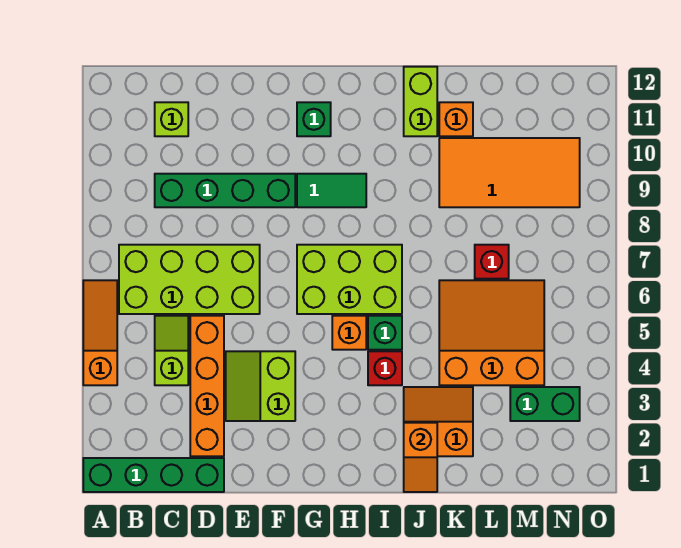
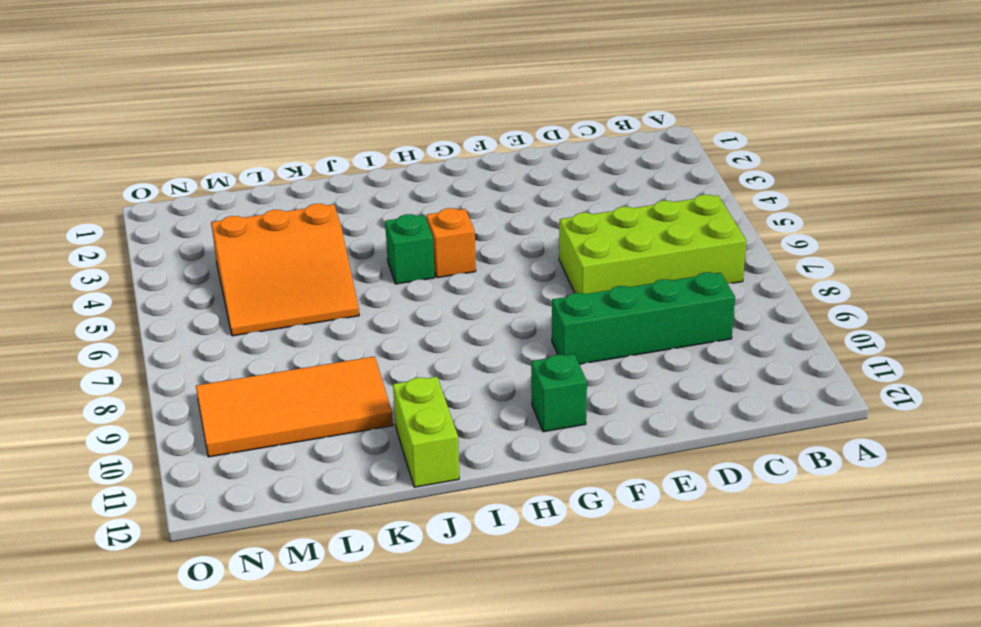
none -> green 1x4 brick [83,458,224,492]
none -> orange 1x3 slope [83,280,117,385]
none -> lime 1x2 slope [155,316,188,385]

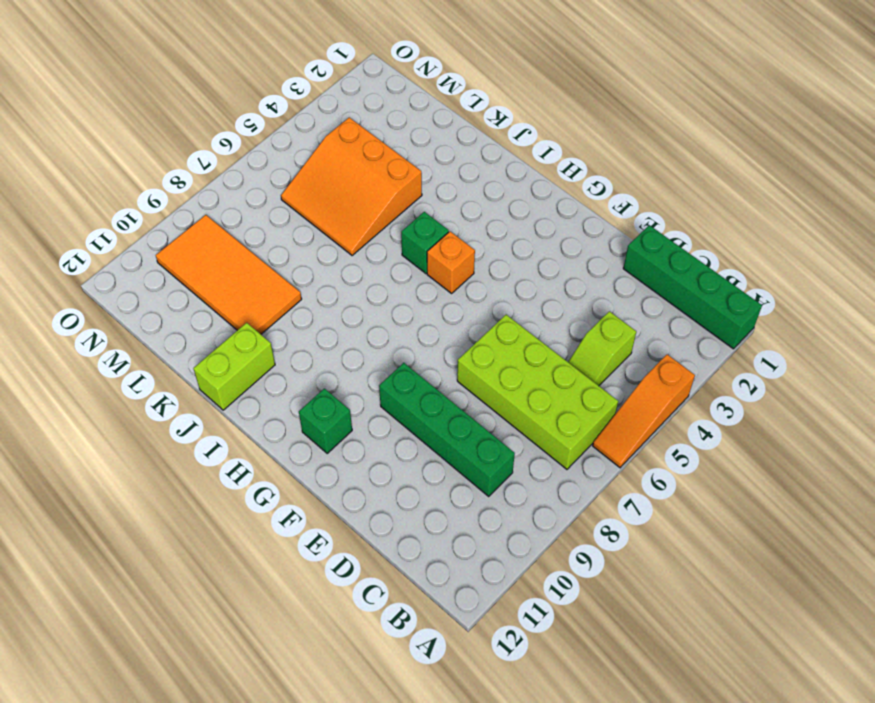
none -> lime 1x1 brick [155,102,188,136]
none -> orange 1x4 brick [190,316,224,456]
none -> lime 2x2 slope [226,351,295,421]

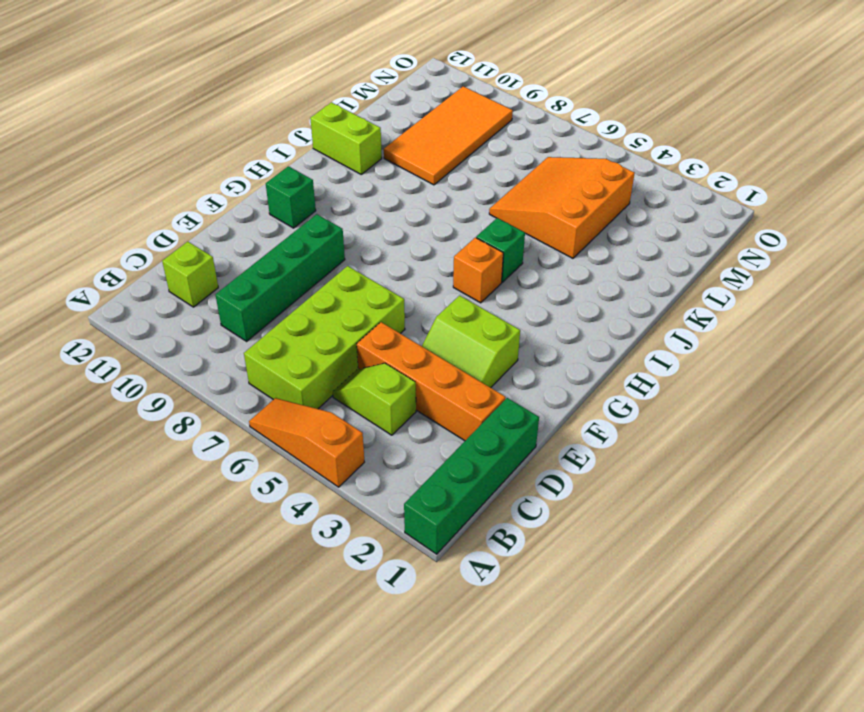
none -> lime 2x3 brick [297,245,402,314]
none -> green 1x2 tile [297,174,366,207]
none -> red 1x1 brick [368,351,402,385]

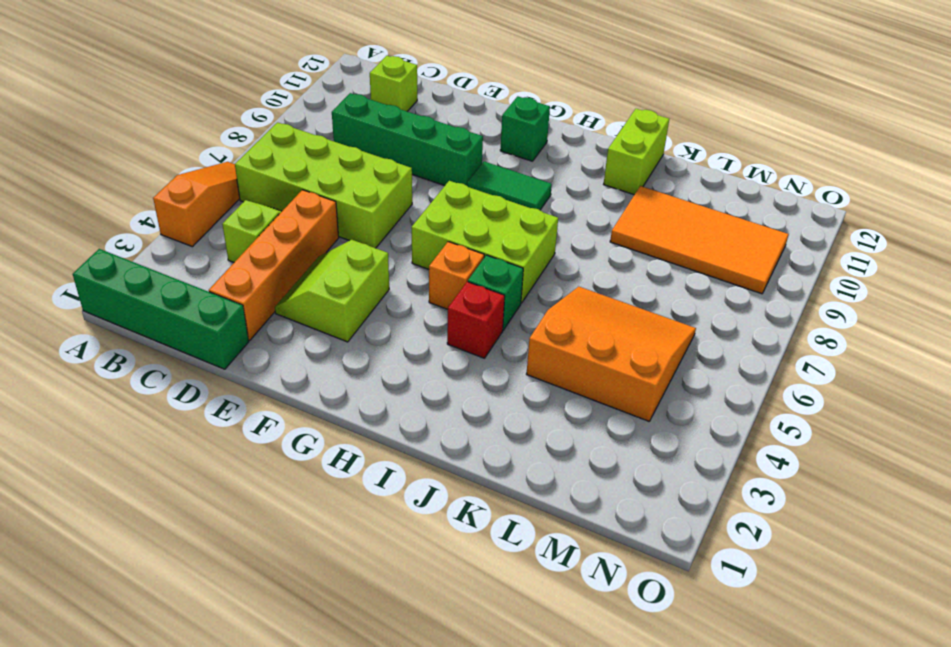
none -> orange 2x2 slope [404,387,473,456]
none -> orange 1x1 brick [439,102,473,136]
none -> red 1x1 brick [475,245,509,279]

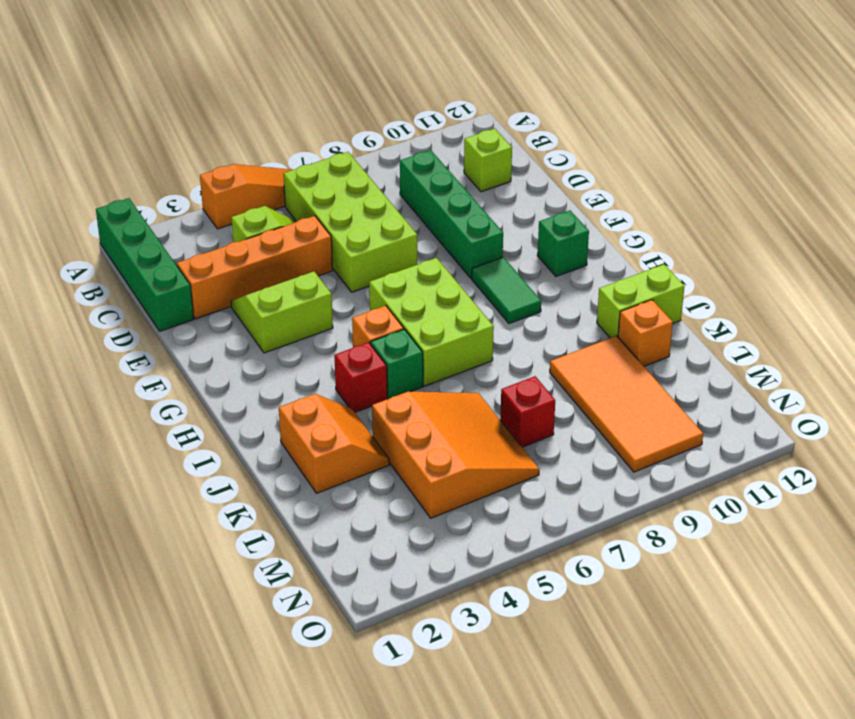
none -> green 1x2 brick [510,387,580,421]
none -> orange 1x2 slope [404,423,437,492]

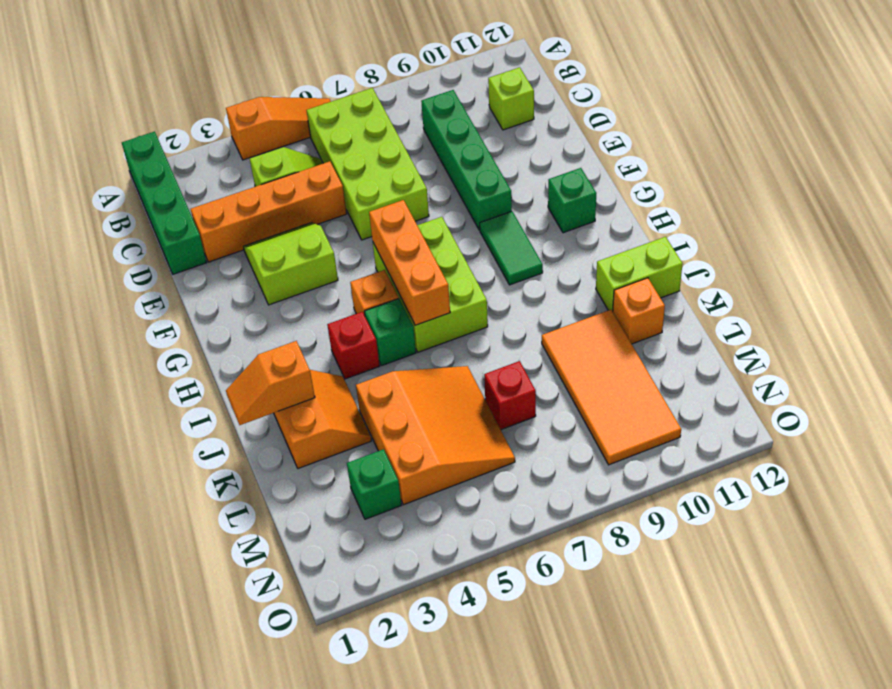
orange 1x3 brick [369,200,450,325] -> none
green 1x1 brick [347,449,401,519] -> green 1x2 brick [510,387,580,421]

